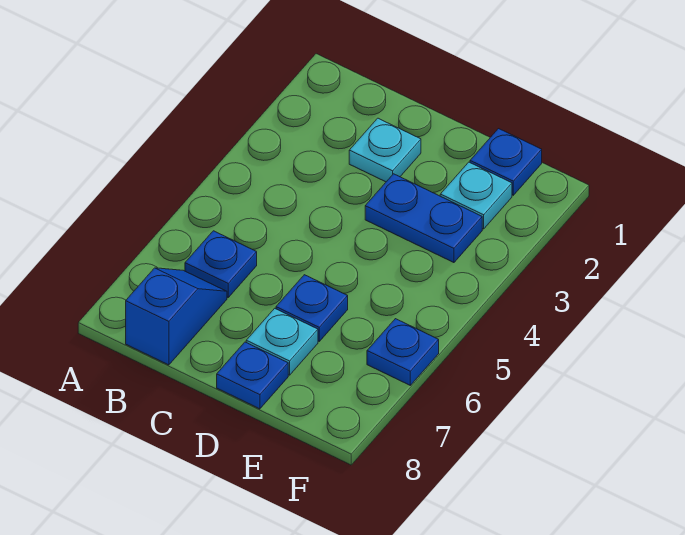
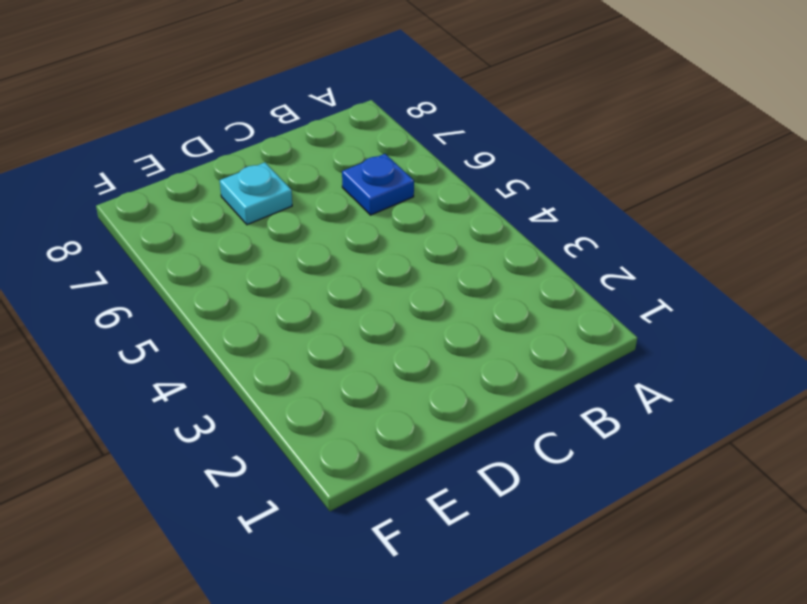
none -> blue 1x2 slope [126,268,227,365]
none -> cyan 1x1 plate [349,118,421,182]

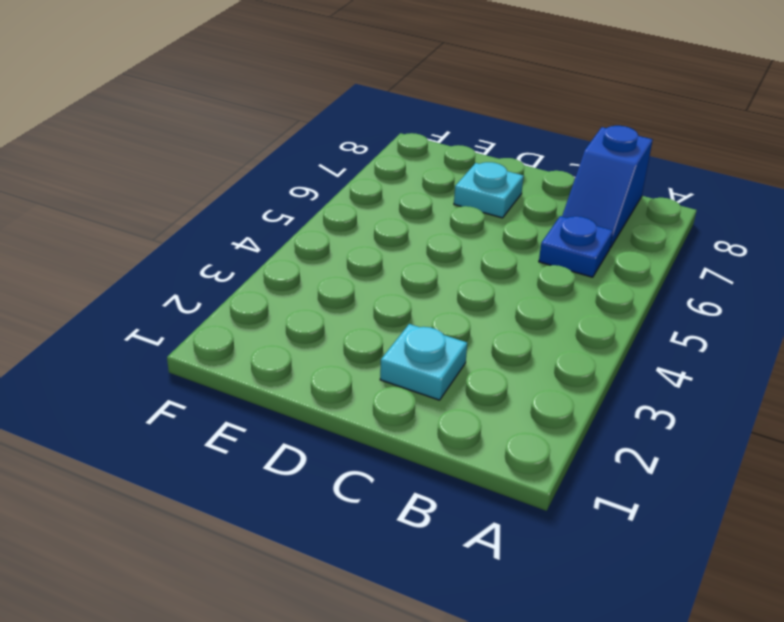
none -> blue 1x2 plate [365,174,482,263]
none -> blue 1x1 plate [276,275,348,341]

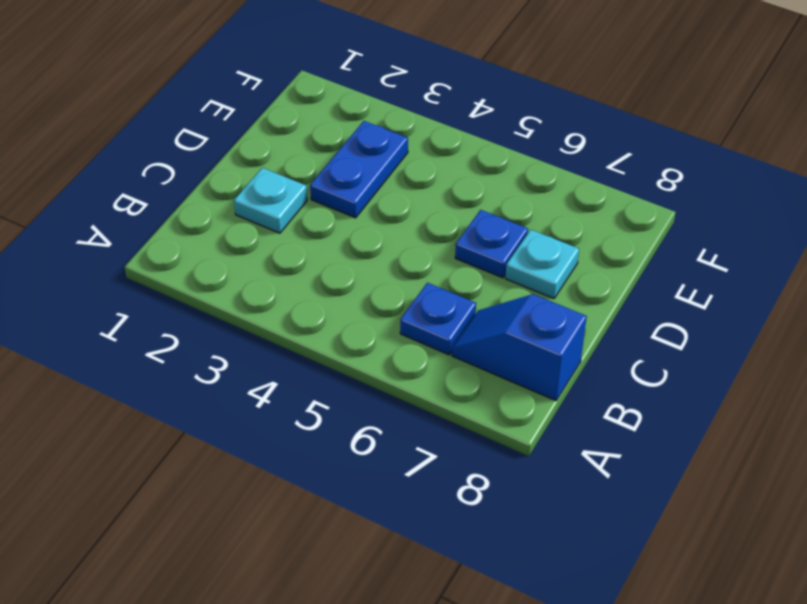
none -> blue 1x1 plate [217,342,288,409]
none -> blue 1x1 plate [470,129,542,195]

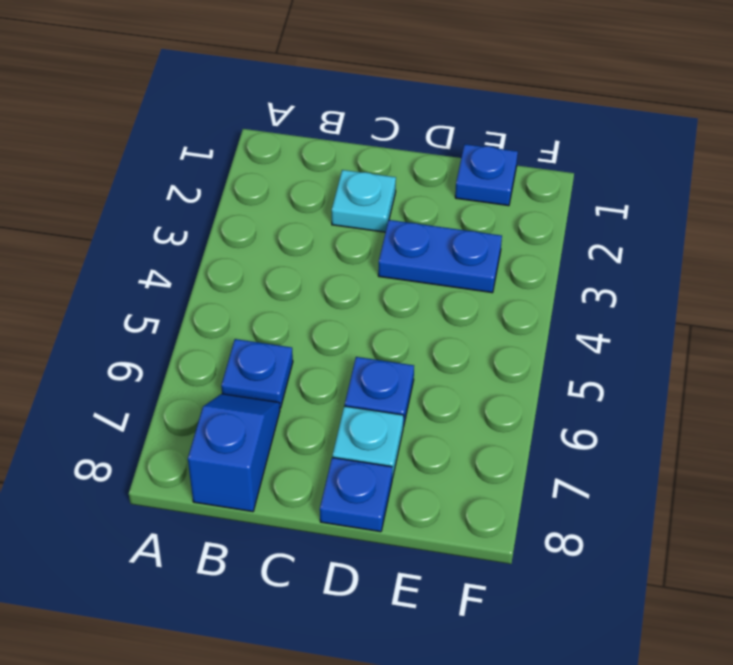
none -> cyan 1x1 plate [440,162,512,229]
none -> blue 1x1 plate [367,319,439,385]

